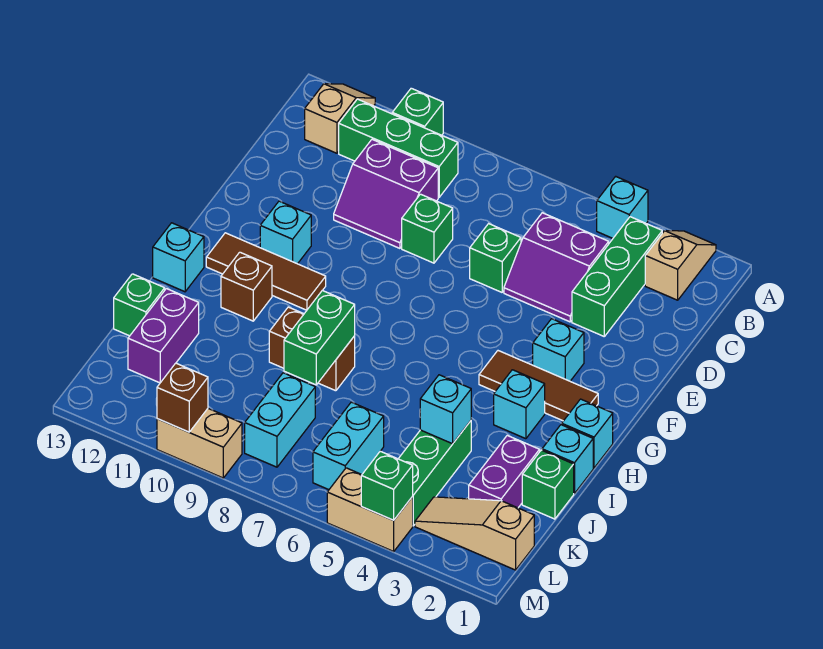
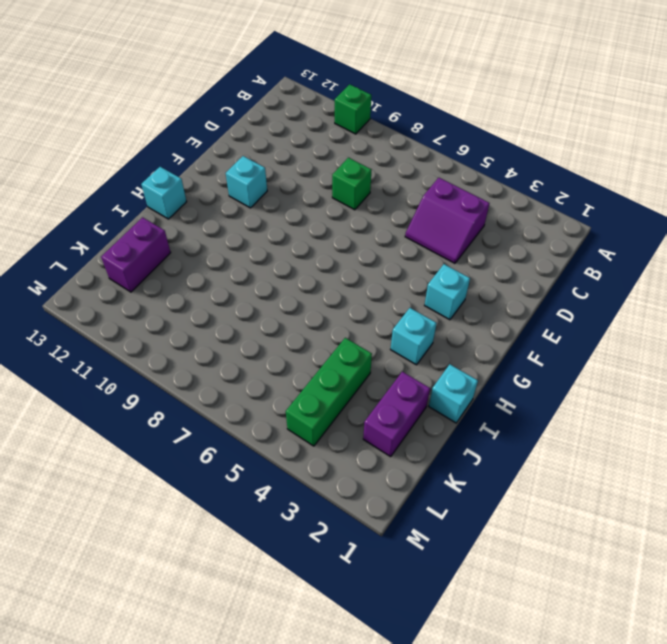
none -> tan 1x2 slope [645,231,716,300]
none -> cyan 1x1 brick [597,176,648,238]
none -> tan 1x2 slope [305,84,375,153]
none -> green 1x3 brick [572,217,662,336]

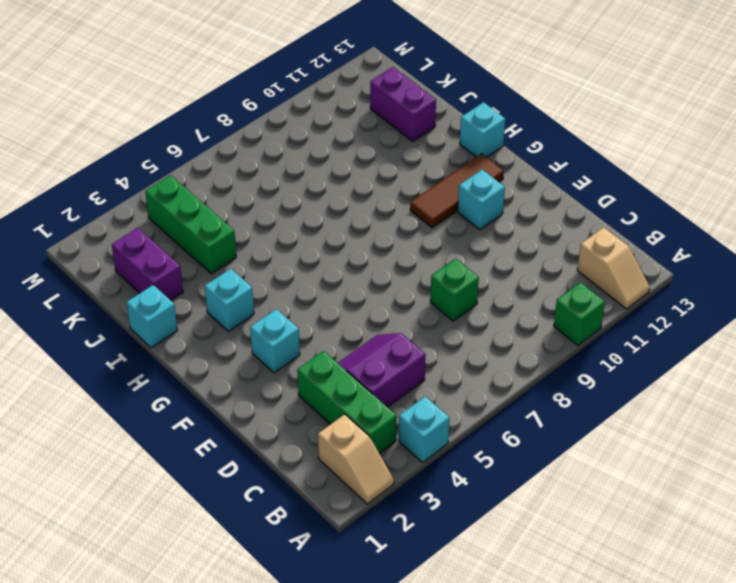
none -> green 1x3 brick [339,99,458,197]
none -> purple 2x2 slope [334,140,438,248]
none -> green 1x1 brick [470,224,521,292]
none -> brown 1x3 tile [479,351,598,421]

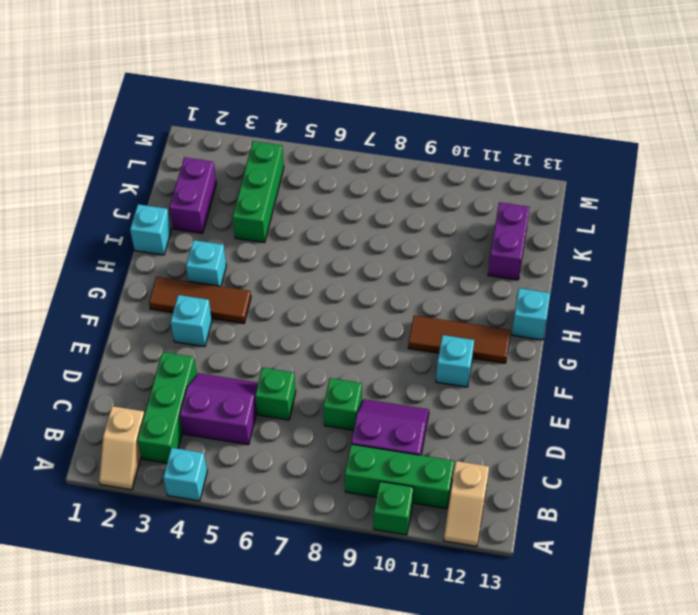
none -> cyan 1x1 brick [562,399,613,468]
none -> brown 1x1 brick [221,252,272,321]
none -> brown 1x2 brick [269,307,355,391]
none -> green 1x1 brick [522,450,574,519]

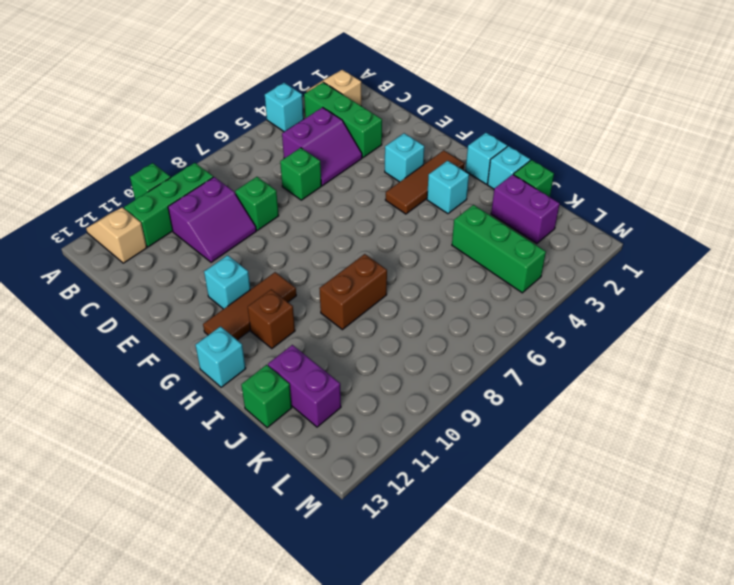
none -> cyan 1x2 brick [313,402,384,490]
none -> cyan 1x2 brick [245,373,315,467]
none -> tan 1x3 slope [415,497,534,570]
none -> tan 1x2 brick [327,468,413,551]

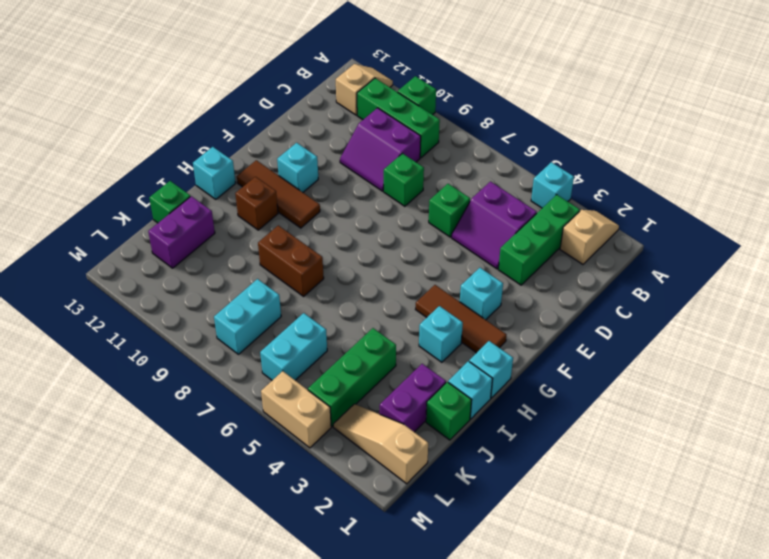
none -> tan 1x2 brick [157,409,242,478]
none -> green 1x2 brick [284,290,355,385]
none -> cyan 1x1 brick [420,375,471,444]
none -> green 1x1 brick [361,451,413,520]

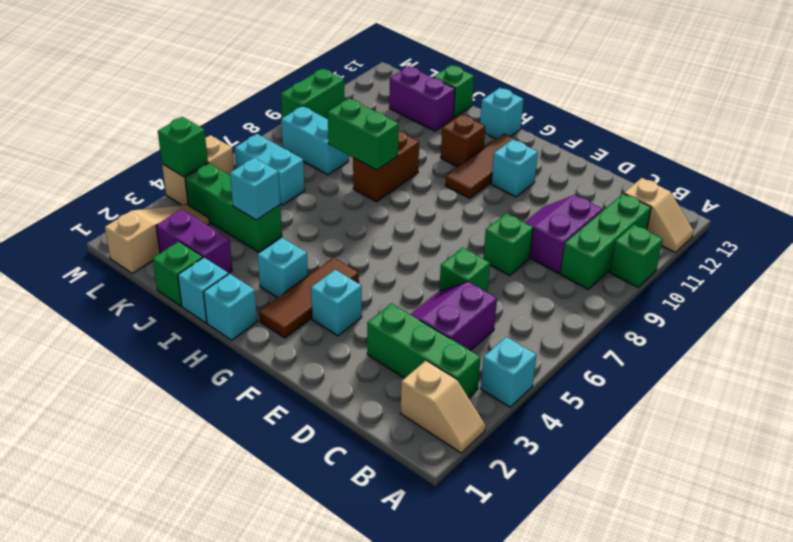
green 1x2 brick [281,69,344,119] -> tan 1x2 brick [157,409,242,478]
none -> brown 1x1 brick [157,363,208,432]

